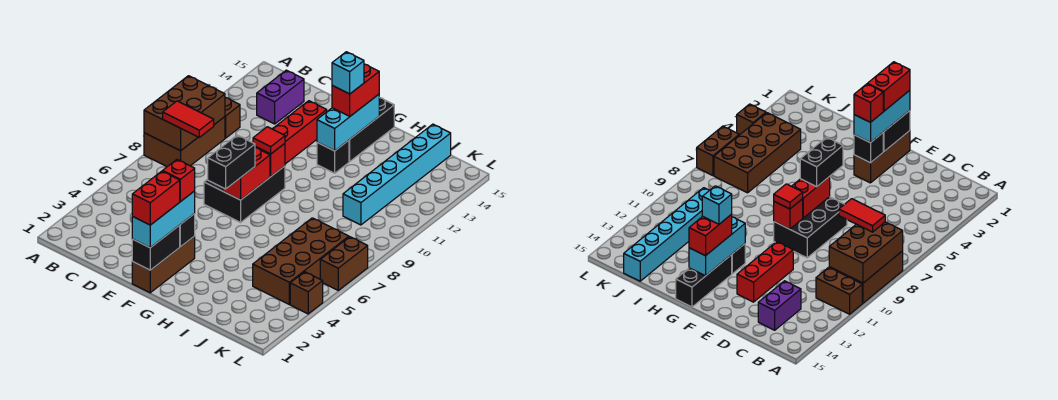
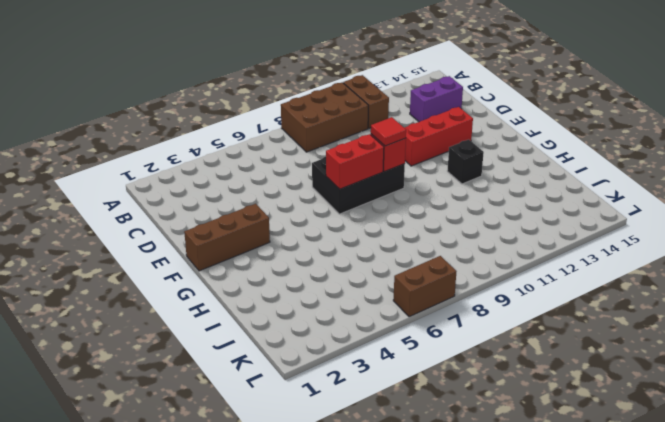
none -> black 1x3 brick [349,98,394,161]
none -> brown 2x4 brick [253,218,349,304]
none -> cyan 1x6 brick [343,124,451,225]

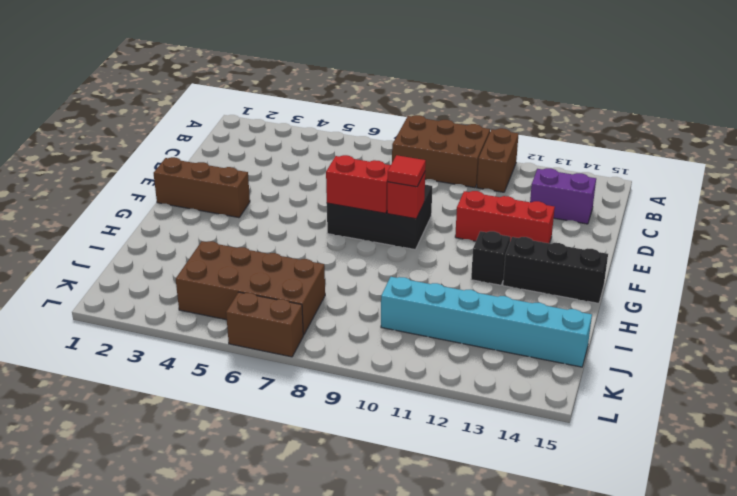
none -> brown 1x1 brick [290,272,323,314]
none -> brown 2x3 brick [144,76,225,151]
none -> black 1x2 brick [132,225,180,270]

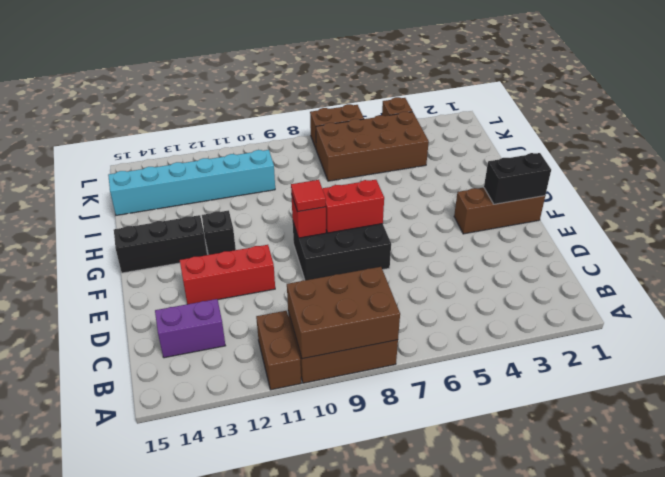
none -> black 1x1 brick [180,214,195,247]
none -> cyan 1x3 brick [317,94,379,151]
none -> red 1x2 tile [163,101,214,137]

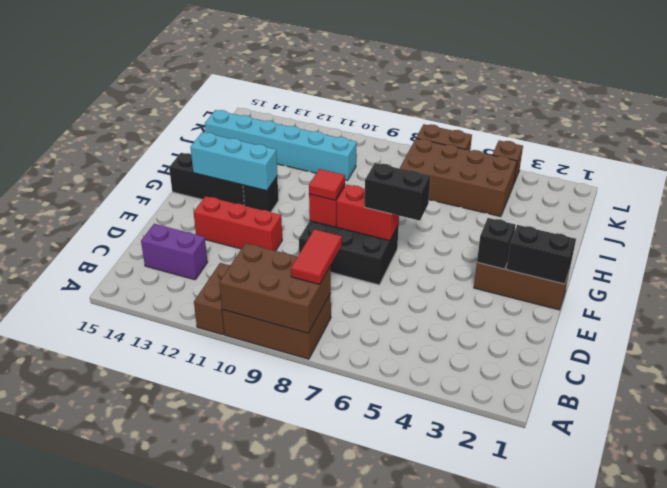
none -> cyan 1x3 brick [132,191,195,248]
none -> red 1x2 brick [332,64,379,116]
none -> red 1x2 brick [132,171,180,225]

